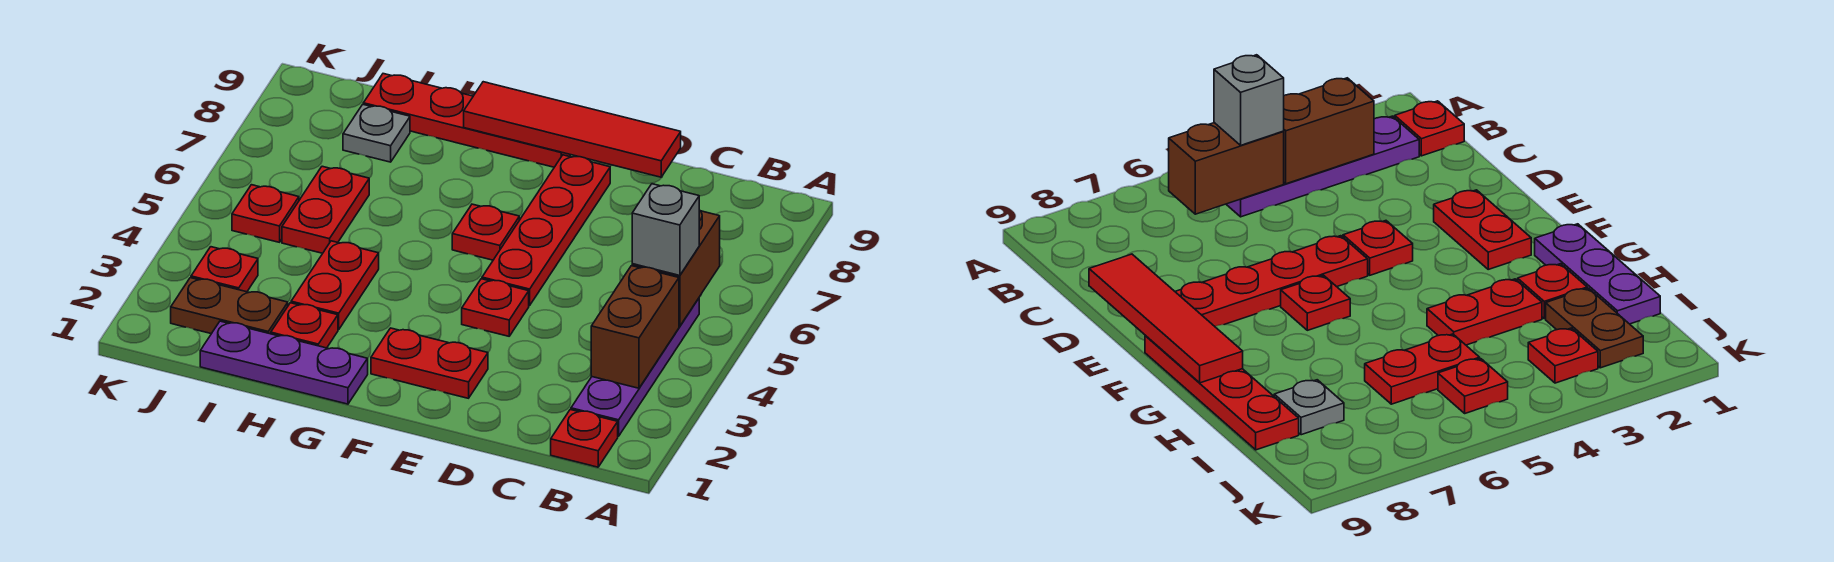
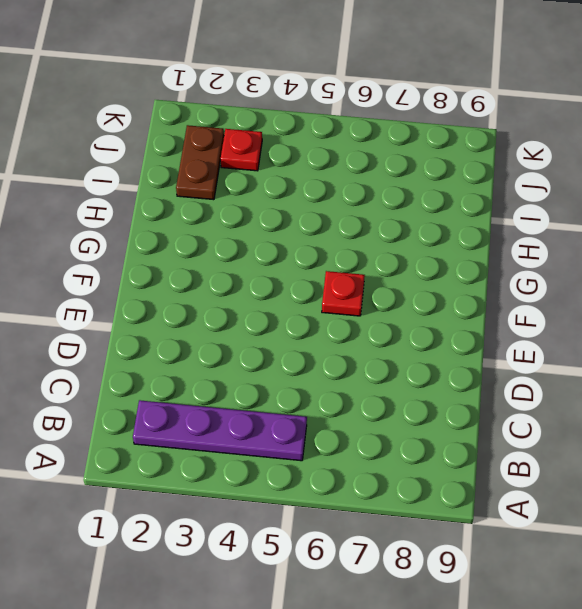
none -> red 1x1 plate [551,410,618,467]
none -> red 1x2 plate [371,328,488,398]
none -> red 1x1 plate [462,279,529,336]

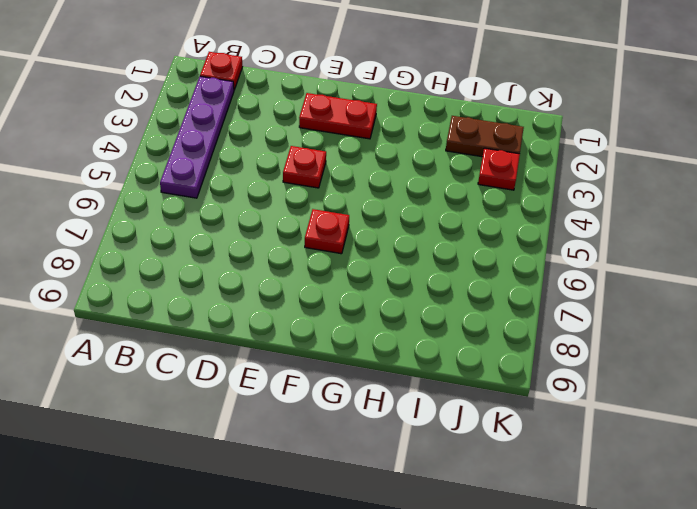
none -> red 1x4 plate [482,155,610,306]
none -> red 1x4 plate [363,74,570,167]
none -> purple 1x3 plate [200,321,368,404]

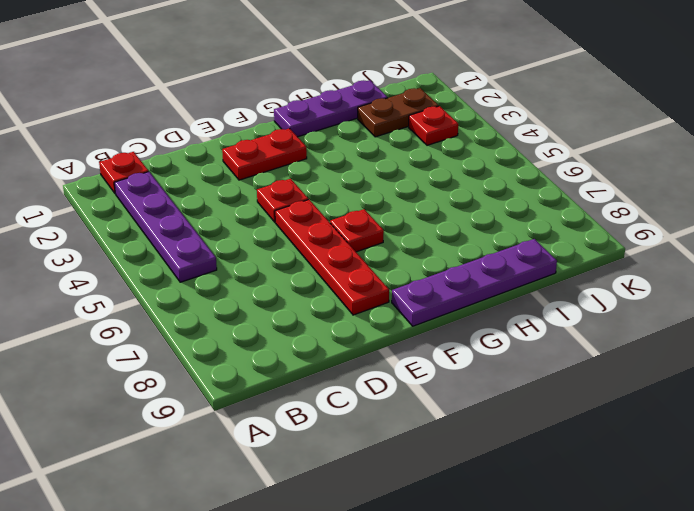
purple 1x4 plate [392,239,557,326] -> red 1x4 plate [363,74,570,167]
none -> red 1x1 plate [271,303,338,348]
none -> red 1x2 plate [291,241,379,330]
none -> red 1x2 plate [282,166,369,253]

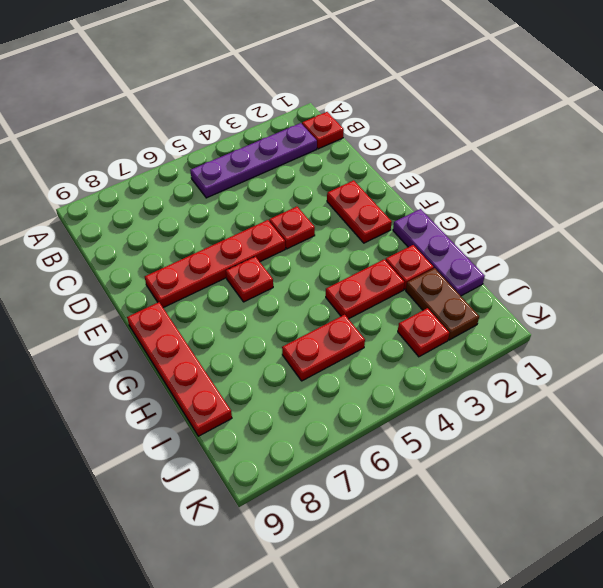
none -> grey 1x1 plate [343,105,410,162]
none -> red 1x1 plate [232,185,299,242]
none -> brown 1x2 brick [591,266,679,388]

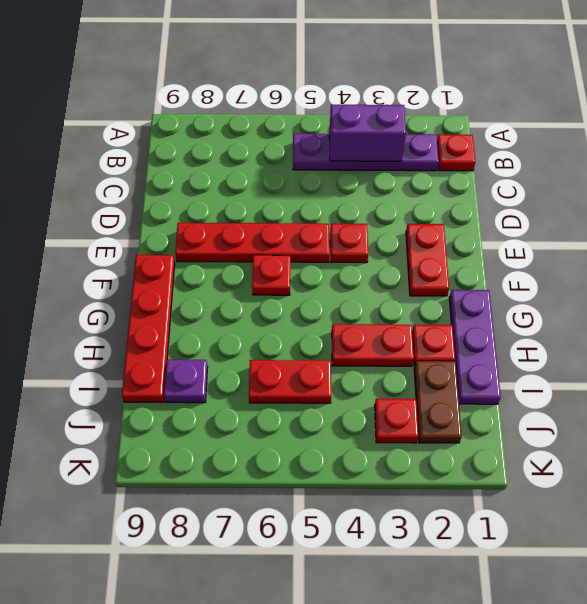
purple 1x2 brick [329,105,406,161] -> brown 1x2 brick [591,266,679,388]
purple 1x1 plate [164,360,208,403] -> grey 1x1 plate [343,105,410,162]
none -> red 1x1 plate [232,185,299,242]
none -> brown 1x2 brick [632,210,720,326]
none -> red 1x4 tile [464,82,681,177]

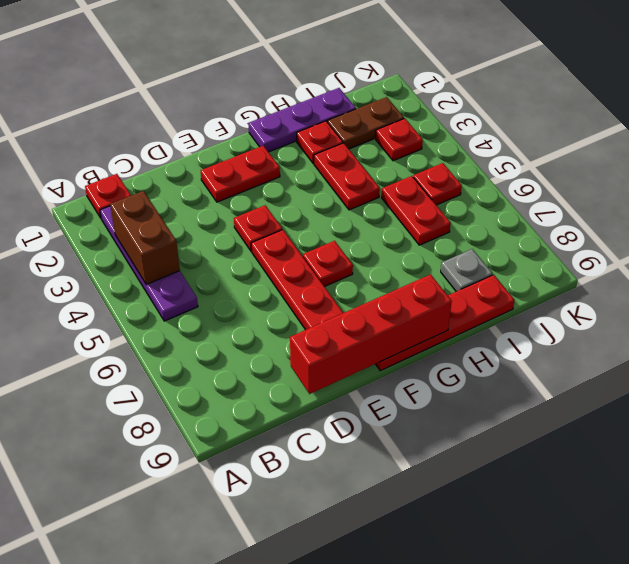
red 1x4 brick [290,274,452,394] -> red 1x4 tile [464,82,681,177]
none -> brown 1x2 brick [632,210,720,326]
none -> grey 1x1 brick [632,184,699,276]

